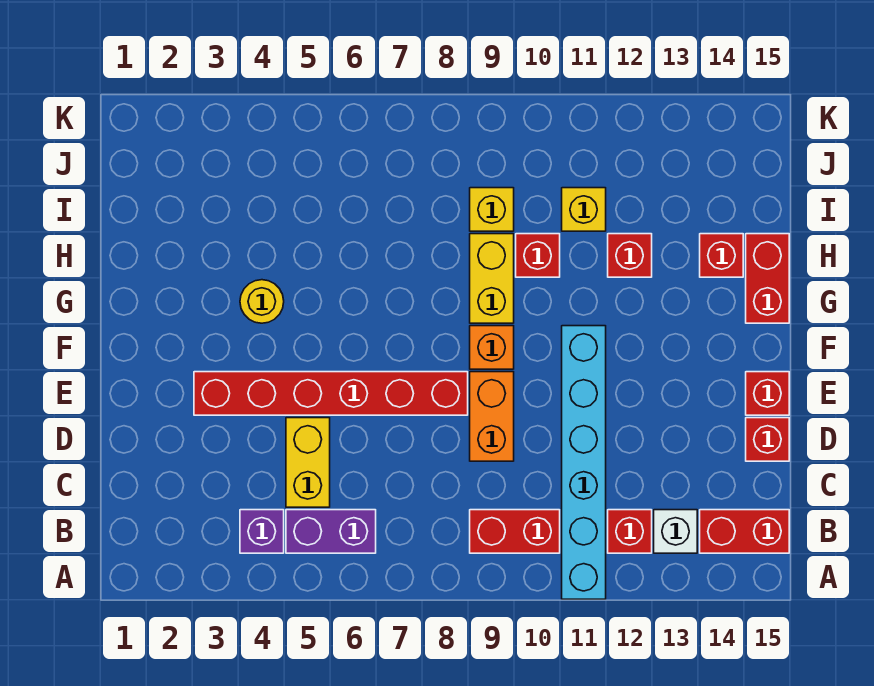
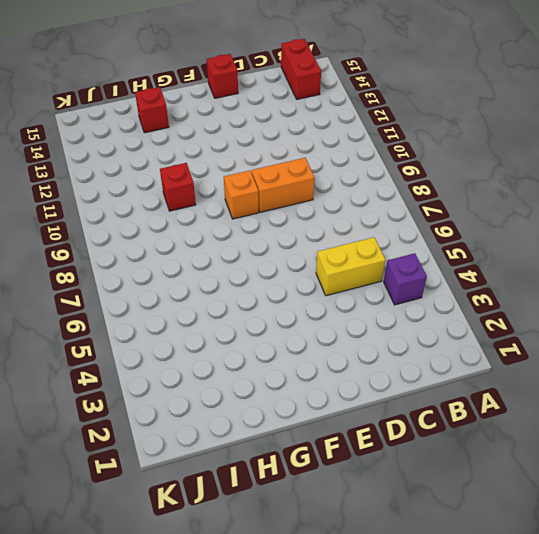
none -> cyan 1x6 brick [562,326,606,599]
none -> purple 1x2 brick [286,510,376,553]
none -> red 1x2 brick [470,510,560,553]

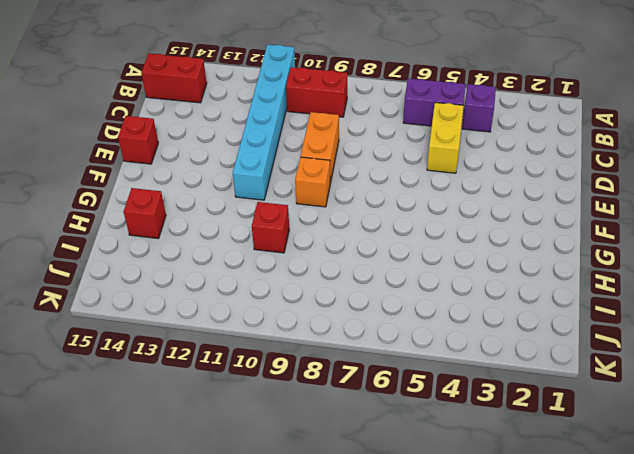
none -> red 1x1 brick [608,510,652,553]
none -> white 1x1 brick [654,510,697,553]
none -> red 1x1 brick [746,418,789,461]

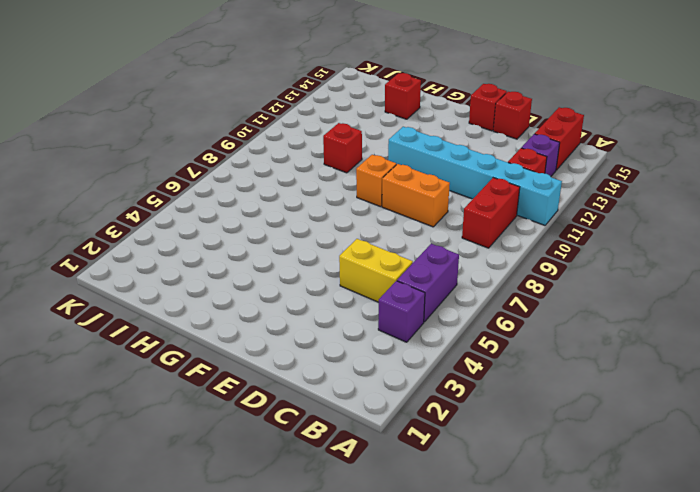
purple 1x1 brick [522,134,560,176] -> white 1x1 brick [654,510,697,553]
none -> red 1x6 brick [194,372,468,415]
none -> yellow 1x1 round brick [240,280,284,323]
none -> yellow 1x2 brick [470,234,514,323]

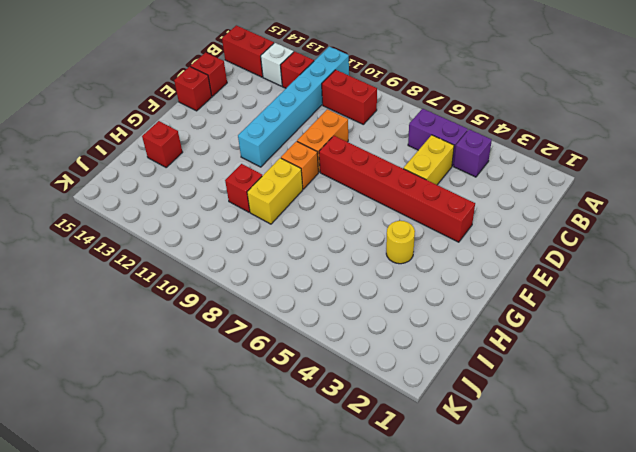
none -> red 1x2 brick [746,234,789,323]
none -> red 1x1 brick [608,234,652,277]
none -> yellow 1x1 brick [470,188,514,231]

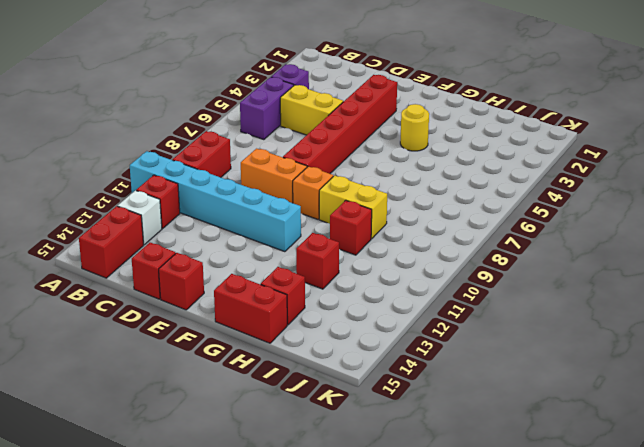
none -> yellow 1x1 brick [470,188,514,231]
none -> yellow 1x1 brick [562,188,606,231]

